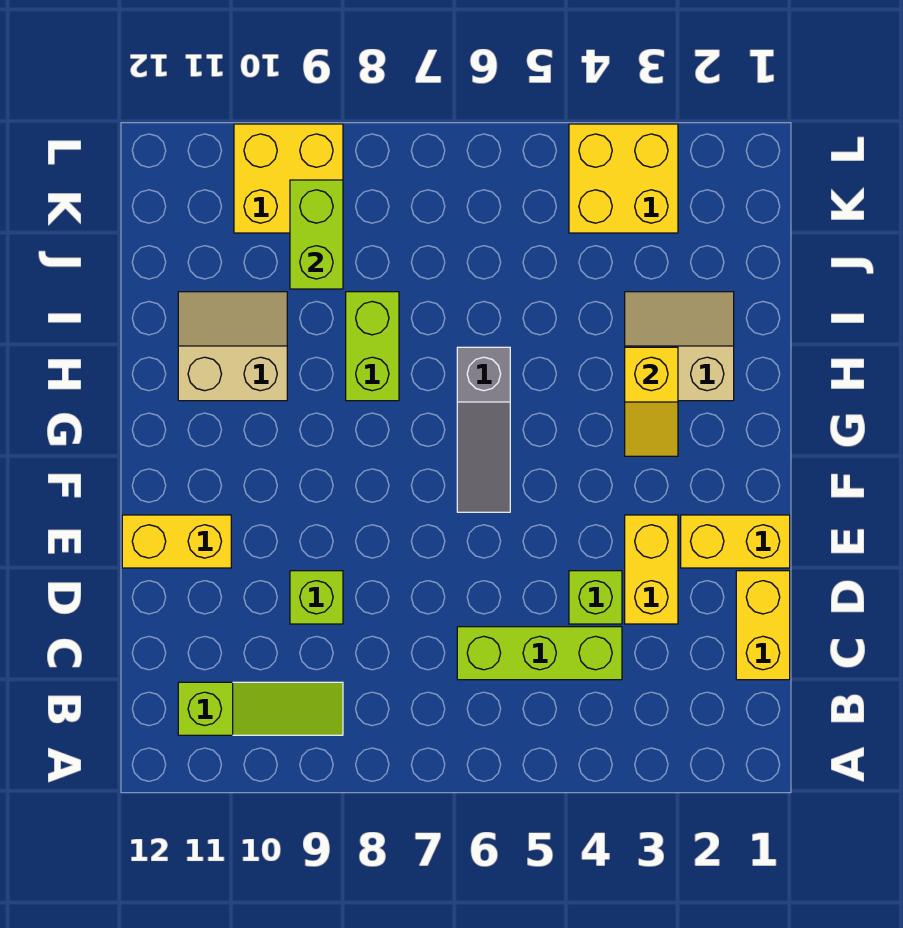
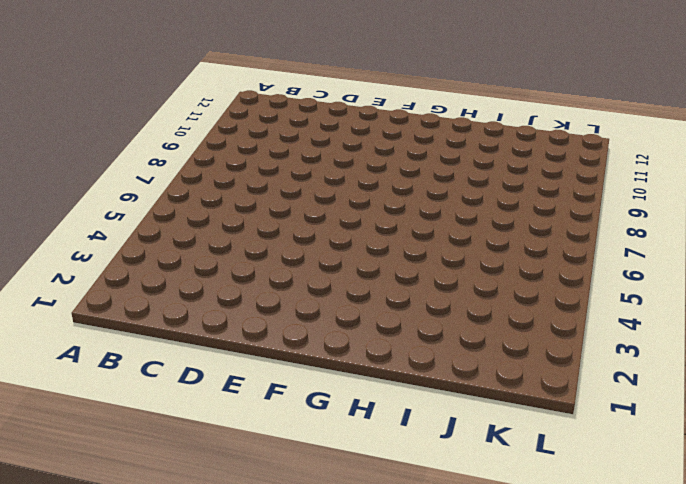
none -> lime 1x3 slope [178,682,343,735]
none -> yellow 1x2 brick [736,571,790,680]
none -> lime 1x3 brick [457,627,622,680]

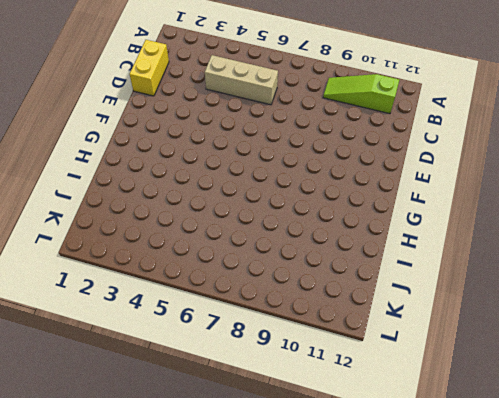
tan 1x3 brick [205,55,278,105] -> lime 1x3 brick [457,627,622,680]
none -> yellow 1x2 brick [625,515,678,624]
none -> lime 1x1 brick [569,571,622,624]
none -> lime 1x1 brick [290,571,343,624]

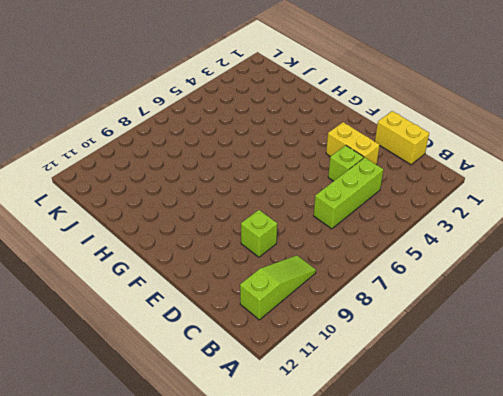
none -> yellow 1x2 brick [681,515,790,568]
none -> yellow 1x2 brick [122,515,231,568]
none -> grey 1x3 slope [457,347,510,512]

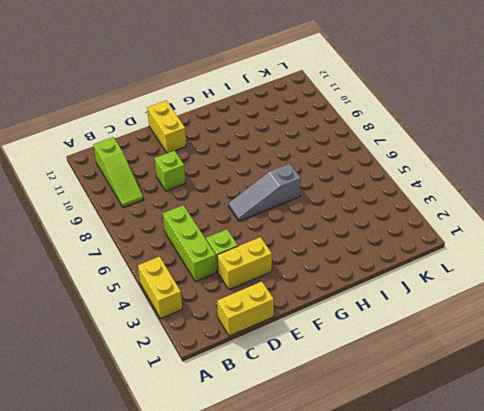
yellow 1x2 brick [138,257,182,318] -> yellow 1x2 brick moved to [681,515,790,568]
none -> tan 2x2 slope [625,292,734,401]
none -> lime 1x2 brick [346,292,399,401]
none -> tan 2x2 slope [178,292,287,401]

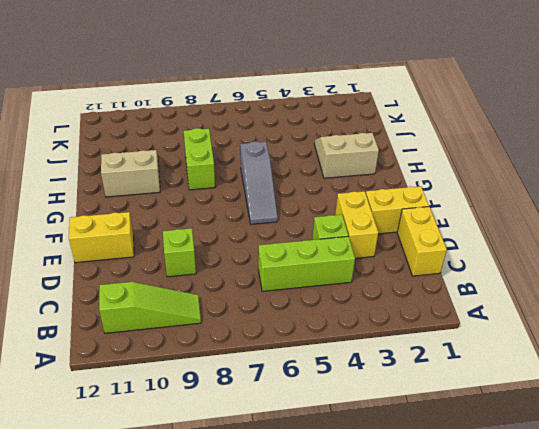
none -> yellow 2x2 brick [569,124,678,233]
none -> yellow 2x2 brick [234,124,343,233]
none -> yellow 1x2 slope [625,347,678,456]

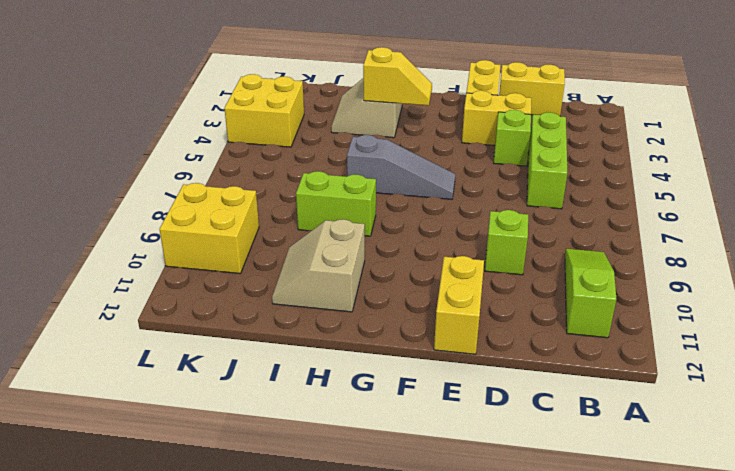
none -> lime 1x2 brick [290,180,343,289]

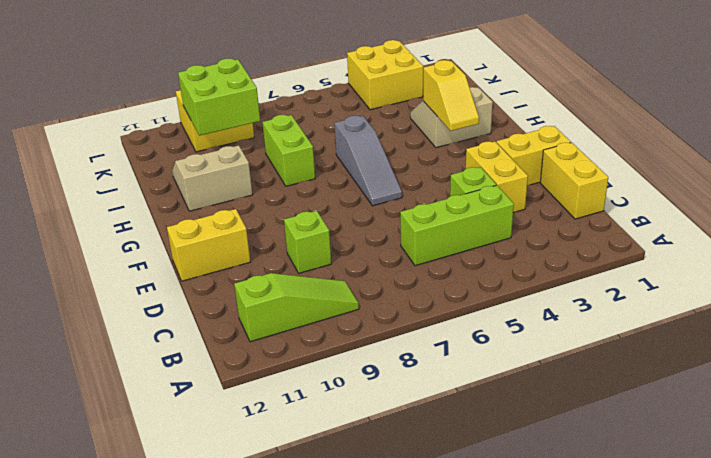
lime 2x2 brick [178,58,260,136] -> lime 1x2 brick [290,180,343,289]

